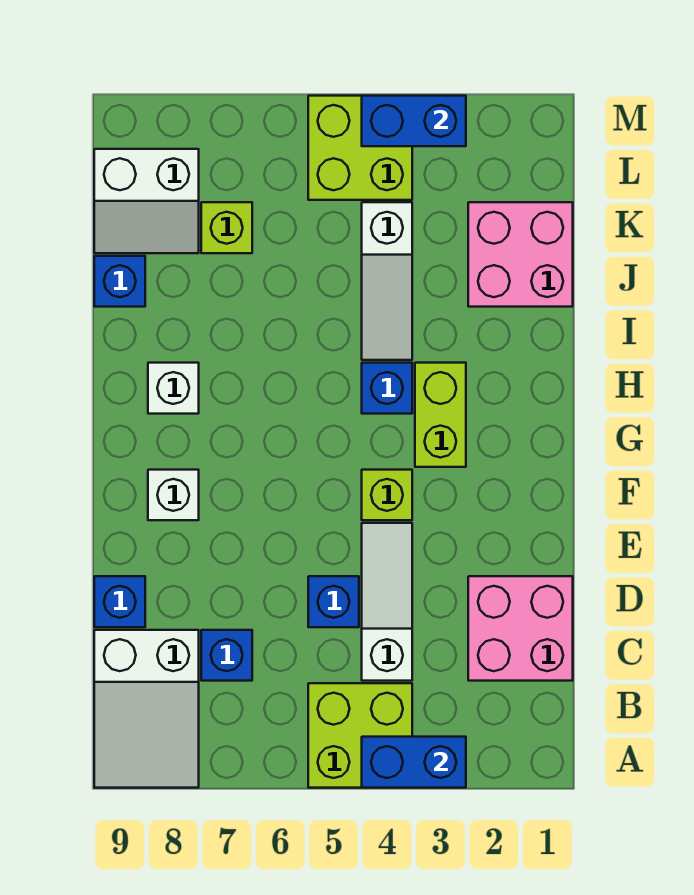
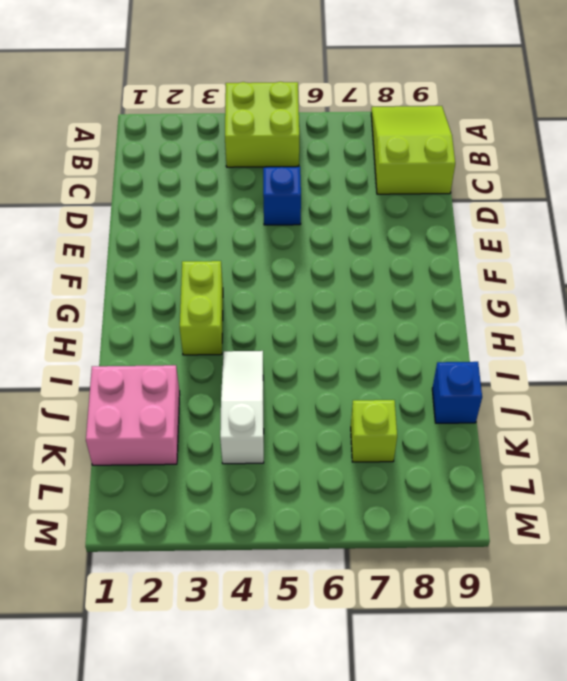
lime 2x3 slope [371,106,455,194] -> white 2x3 slope [94,630,199,788]
none -> pink 2x2 brick [468,576,573,681]
none -> white 1x3 slope [362,523,412,681]
none -> blue 1x1 brick [201,630,252,681]

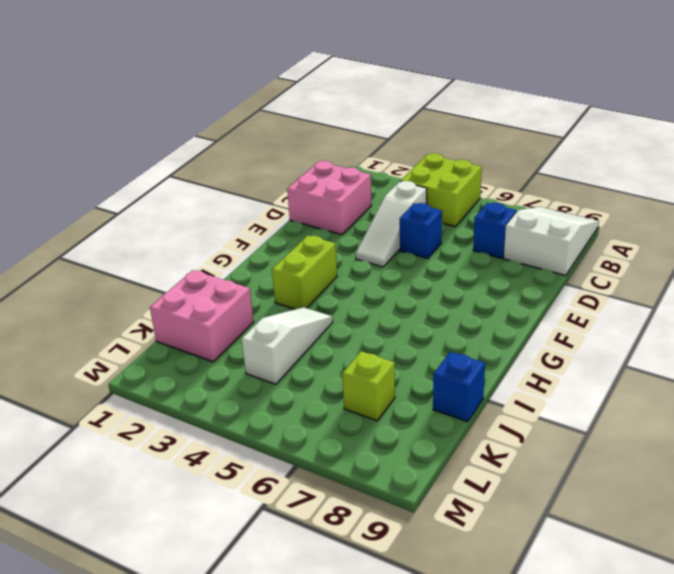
none -> blue 1x1 brick [94,576,145,627]
none -> lime 1x1 brick [362,470,412,520]
none -> white 1x1 brick [148,470,199,520]

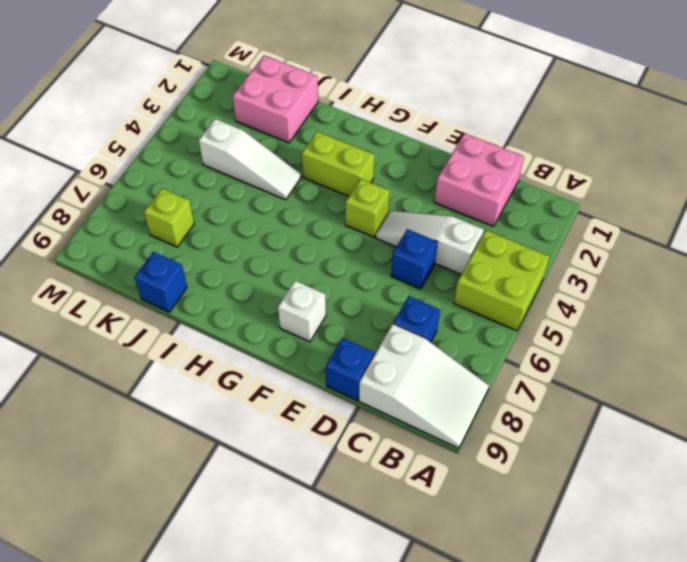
none -> blue 1x1 brick [362,363,412,414]
none -> white 1x1 brick [148,363,199,414]
none -> white 2x2 slope [94,149,199,253]

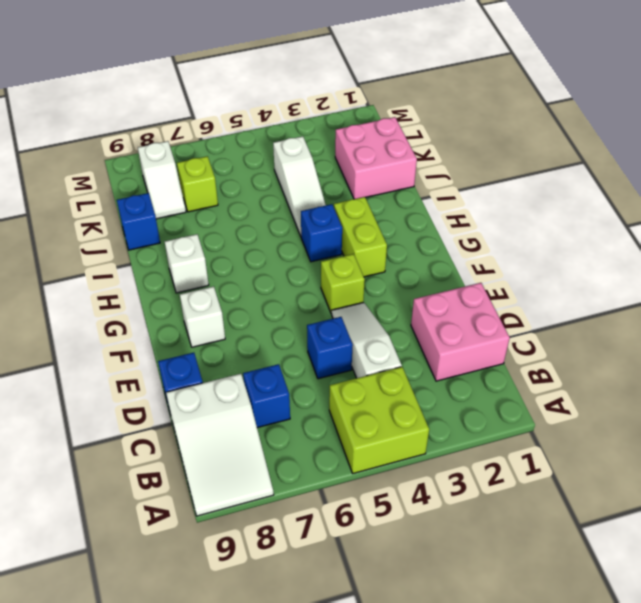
white 1x2 slope [138,141,186,219] -> white 2x2 slope [94,149,199,253]
none -> lime 2x2 brick [308,96,412,200]
none -> blue 1x2 brick [362,737,466,788]
none -> blue 1x2 brick [362,96,466,146]

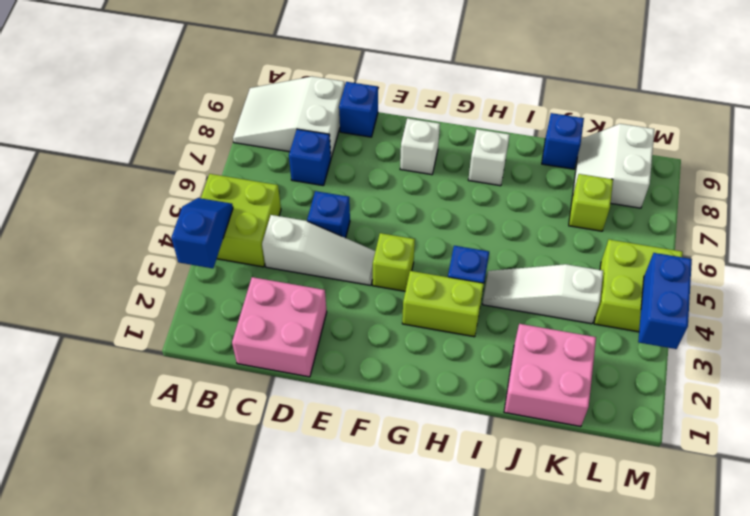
blue 1x2 slope [171,198,233,268] -> blue 1x2 brick [362,737,466,788]

